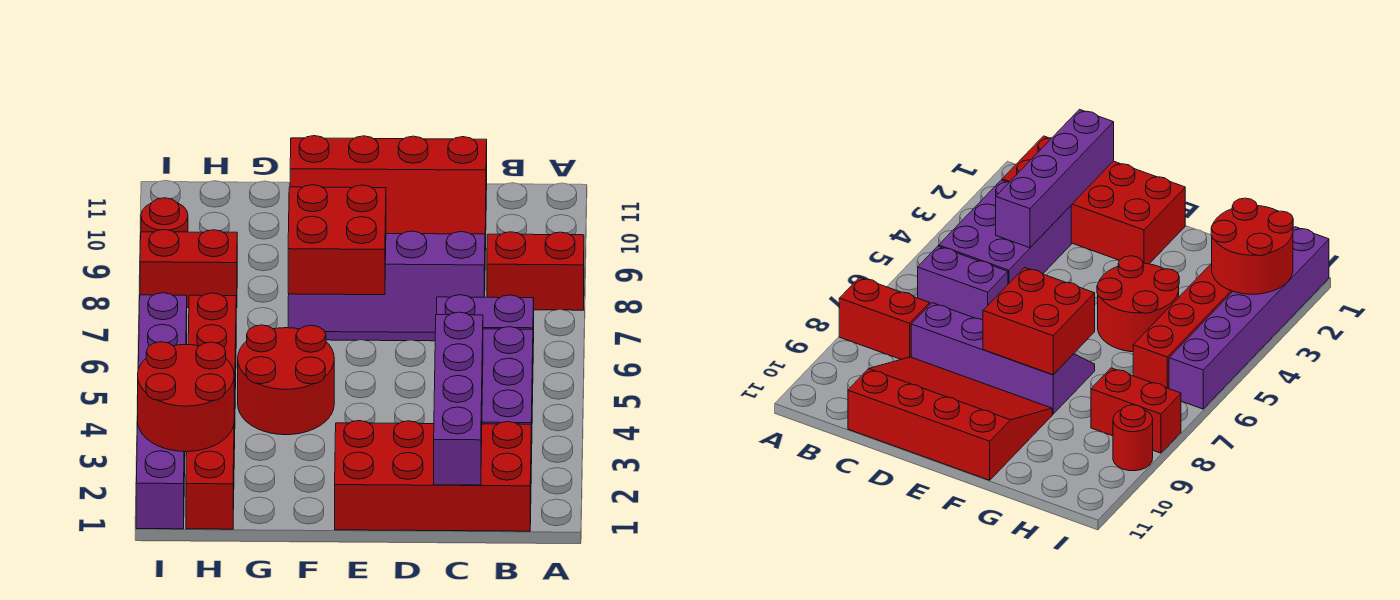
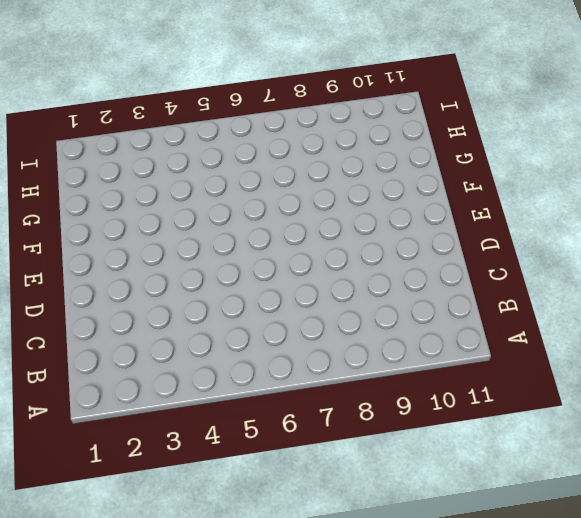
none -> red 1x2 brick [487,232,584,310]
none -> red 2x4 brick [335,421,531,531]
none -> purple 2x3 brick [482,327,533,464]

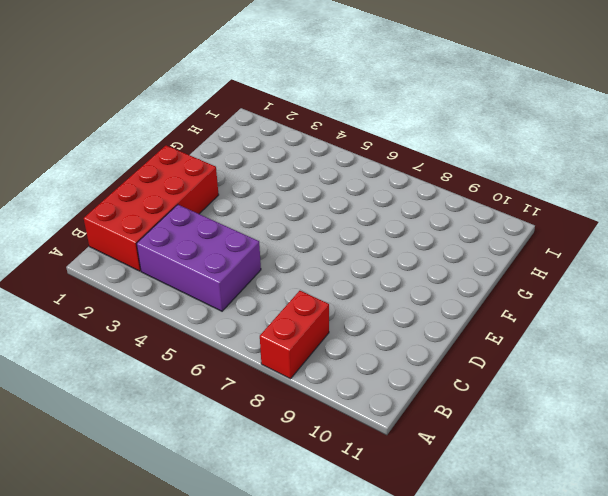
none -> purple 1x2 brick [437,295,534,343]
none -> purple 2x4 slope [288,231,485,341]
none -> red 3x4 slope [290,136,487,250]

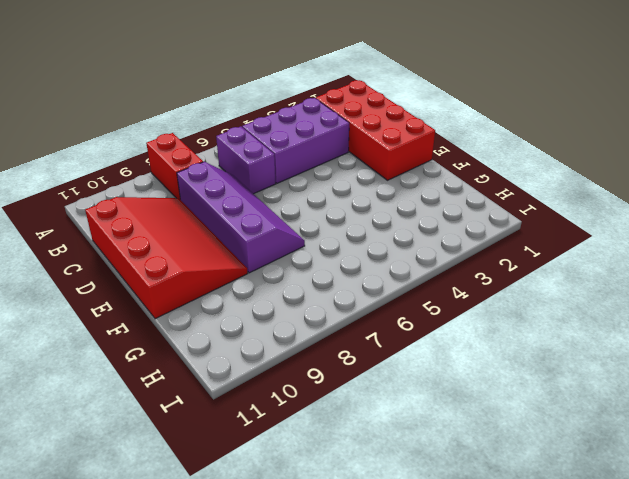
none -> red 2x2 round brick [238,325,334,435]
none -> red 1x6 brick [186,293,236,529]
none -> red 1x2 brick [140,230,237,308]

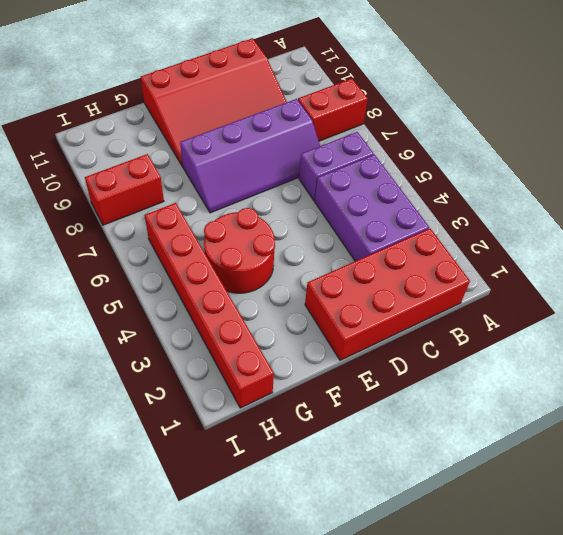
none -> purple 1x6 brick [136,293,187,529]
none -> red 1x1 round brick [141,198,188,232]
none -> purple 1x4 brick [434,312,483,485]

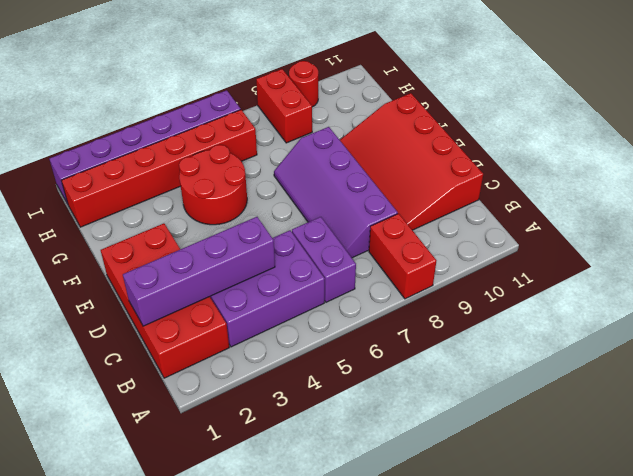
none -> red 2x2 brick [288,185,386,295]
none -> red 2x2 round brick [138,342,234,452]

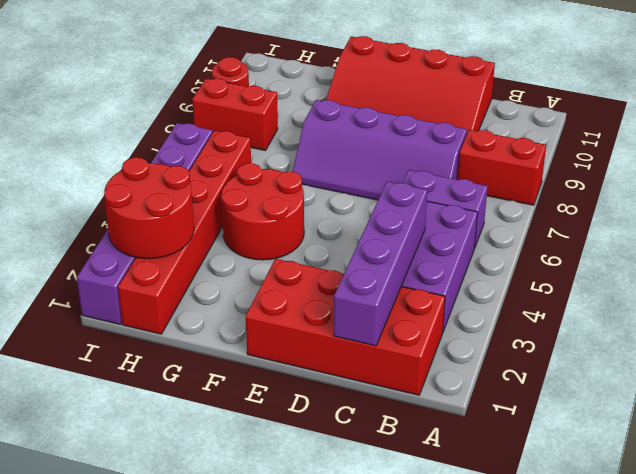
none -> red 2x2 brick [288,185,386,295]

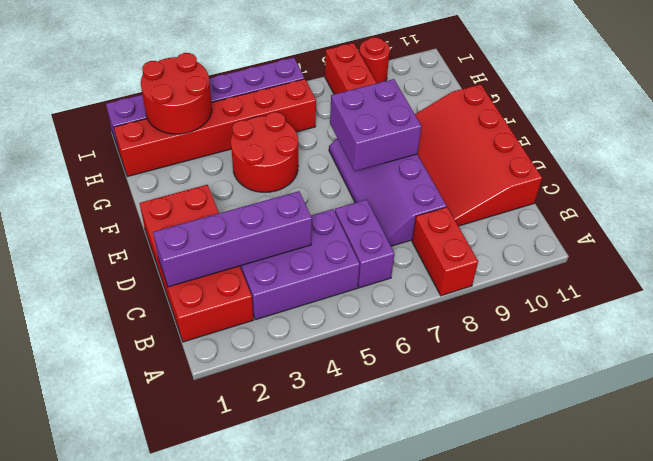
purple 2x2 brick [330,79,421,171] -> red 2x2 brick [288,185,386,295]

